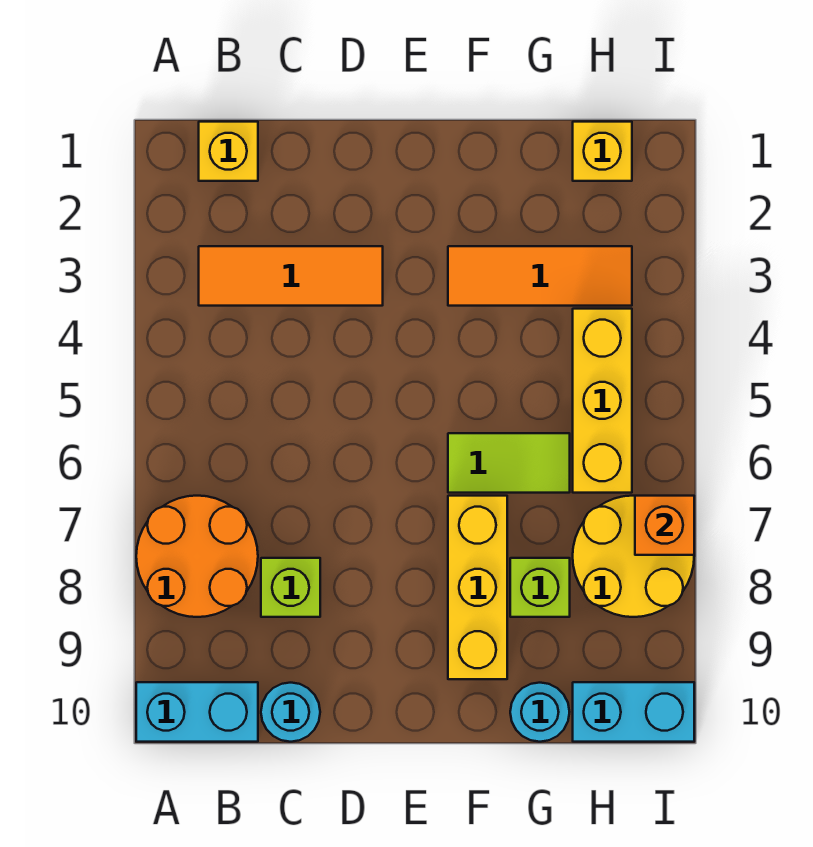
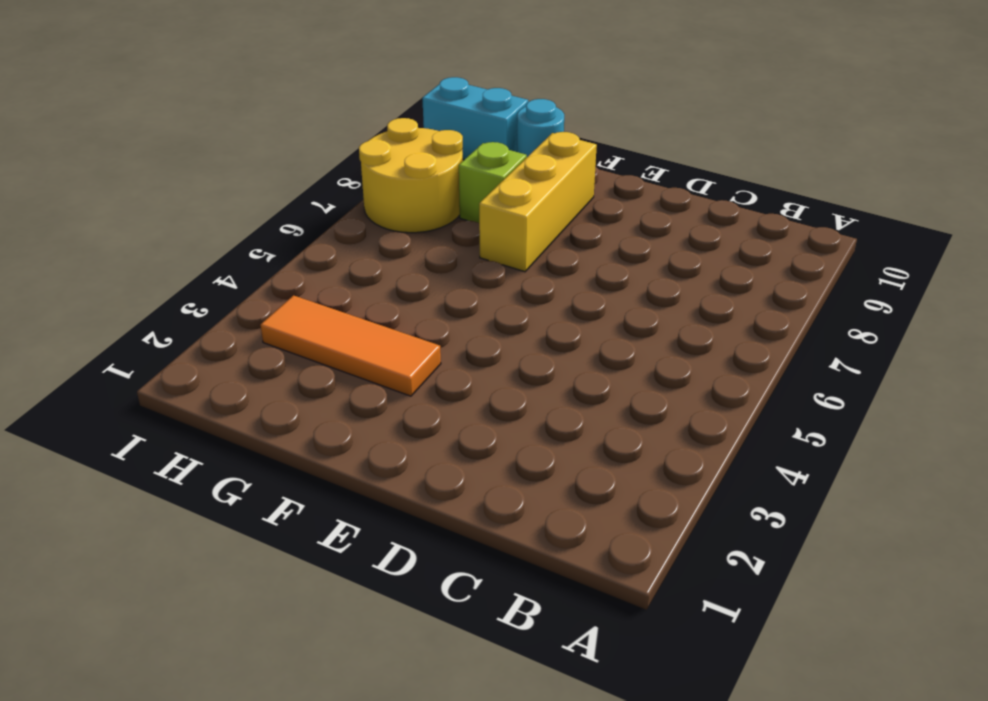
none -> orange 2x2 round brick [136,496,258,617]
none -> cyan 1x2 brick [136,682,258,742]
none -> yellow 1x1 brick [199,122,258,181]

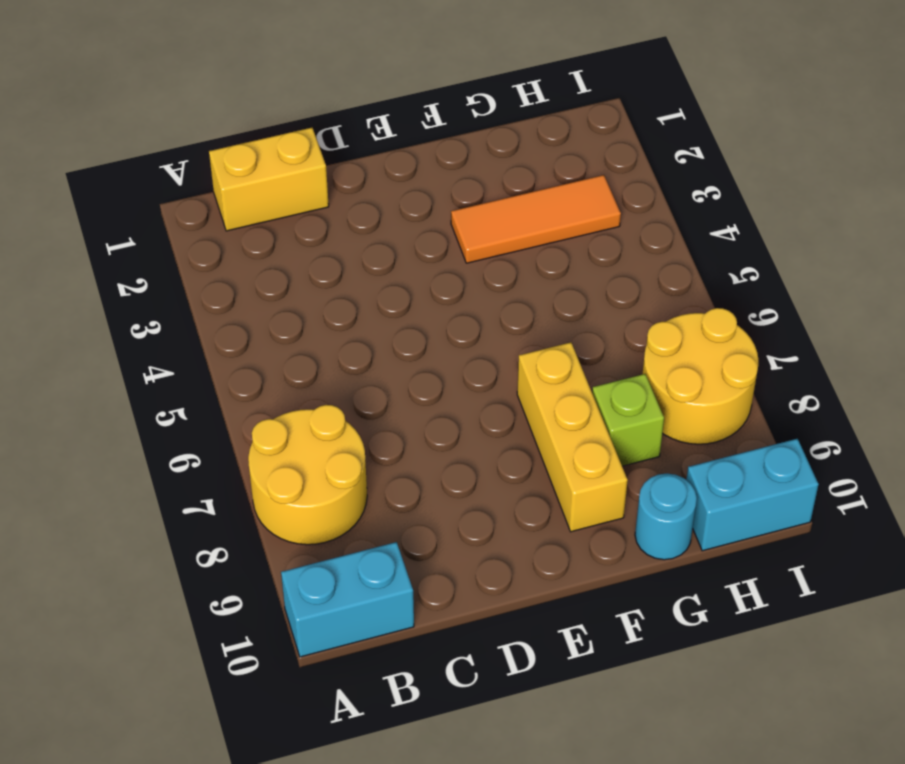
yellow 2x2 round brick [248,405,367,545] -> orange 2x2 round brick [136,496,258,617]
yellow 1x2 brick [209,128,329,231] -> yellow 1x1 brick [199,122,258,181]
none -> orange 1x3 tile [199,246,383,306]
none -> lime 1x1 brick [261,558,320,617]
none -> cyan 1x1 round brick [261,683,320,742]

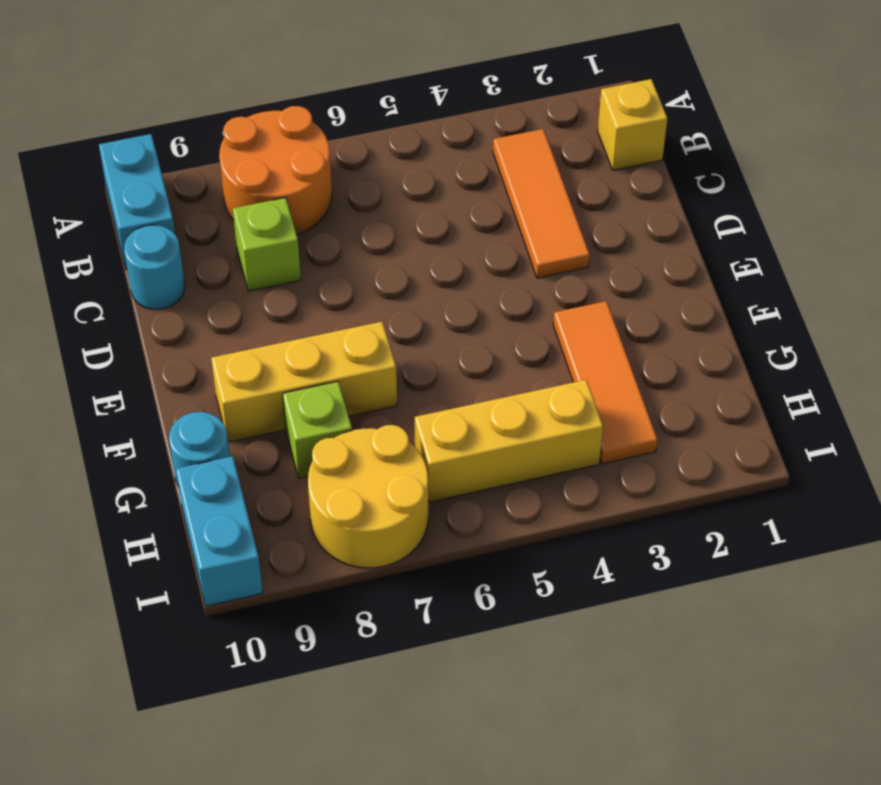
none -> lime 1x2 tile [448,433,570,493]
none -> yellow 1x1 brick [573,122,632,181]
none -> orange 1x1 brick [635,496,694,555]

